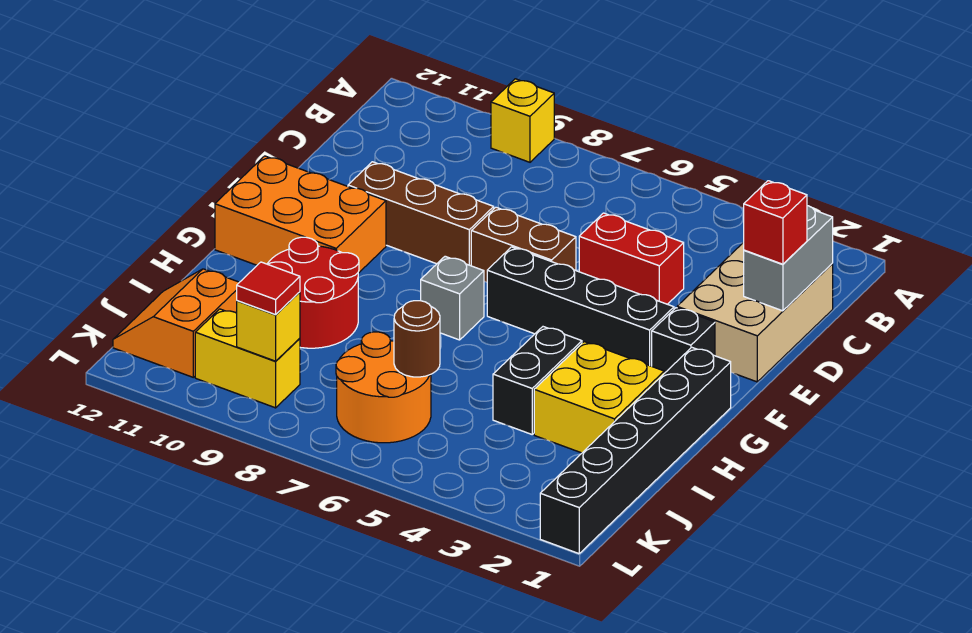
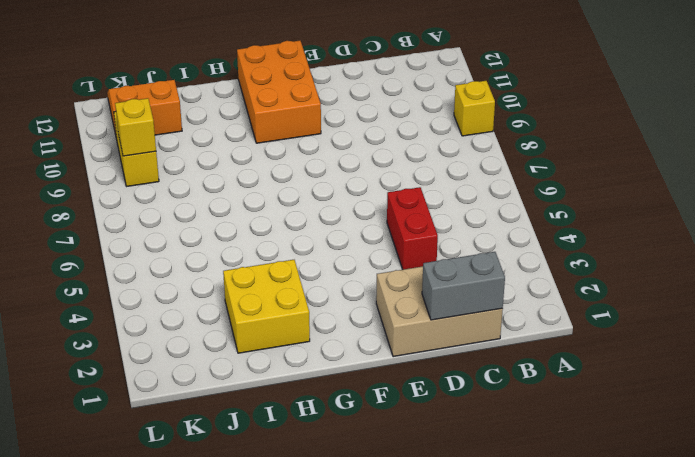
none -> brown 1x2 brick [471,207,576,282]
none -> brown 1x3 brick [348,162,494,266]
none -> black 1x1 brick [652,308,715,373]

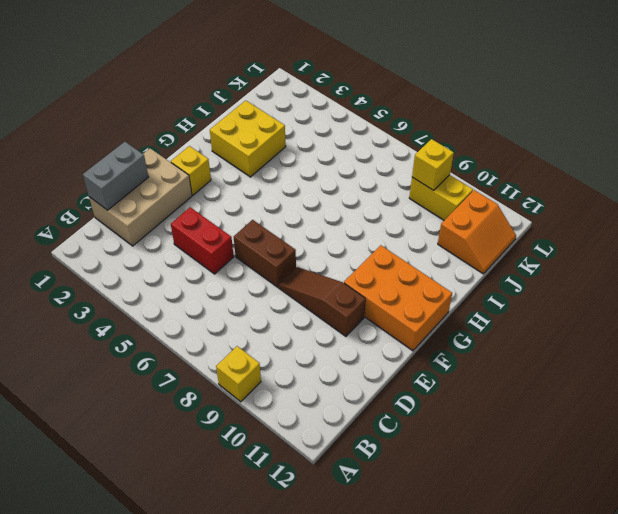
brown 1x3 slope [279,267,366,336] -> brown 1x3 brick [348,162,494,266]
yellow 1x1 brick [171,146,211,195] -> black 1x1 brick [652,308,715,373]
none -> black 1x4 brick [487,247,674,366]
none -> black 1x6 brick [540,347,731,554]
none -> grey 1x1 brick [421,256,484,340]

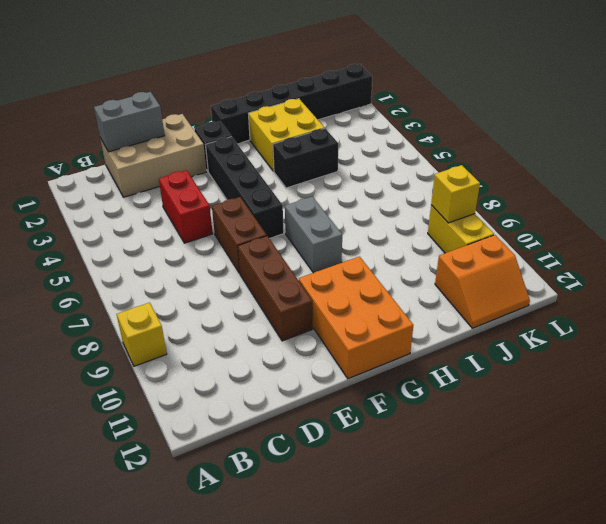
grey 1x2 brick [285,197,342,273] -> grey 1x1 brick [421,256,484,340]
none -> red 2x2 round brick [268,237,359,348]
none -> orange 2x2 round brick [336,332,431,443]
none -> brown 1x1 round brick [394,301,440,377]

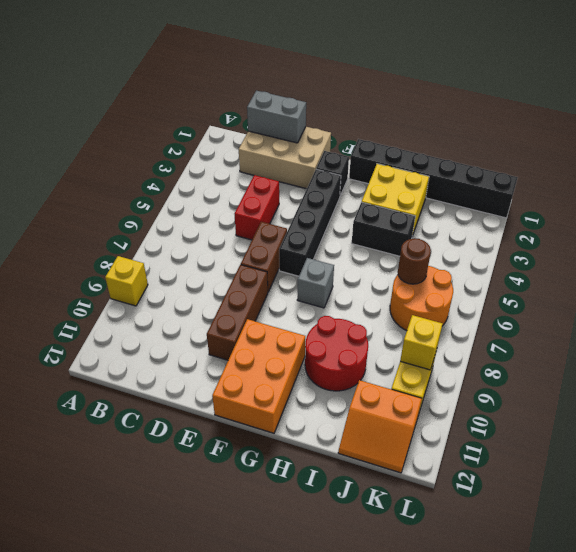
none -> red 1x1 brick [744,181,807,264]
none -> red 1x1 tile [237,262,300,315]

